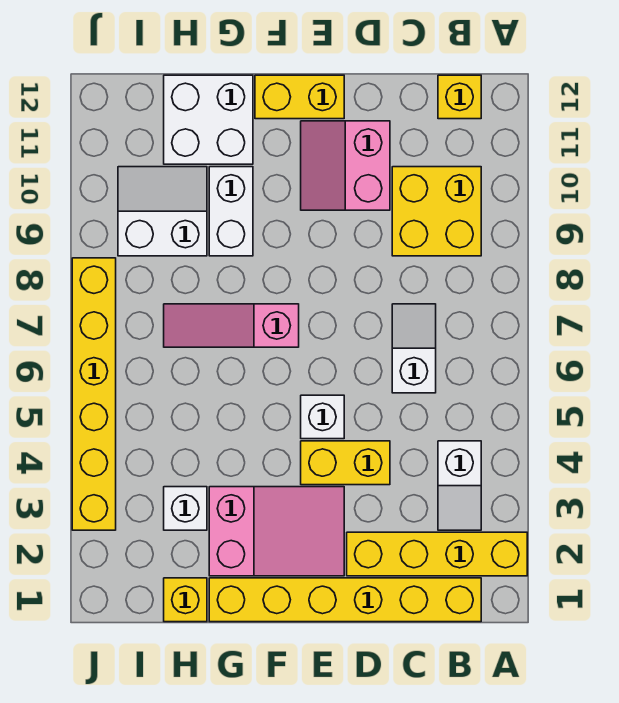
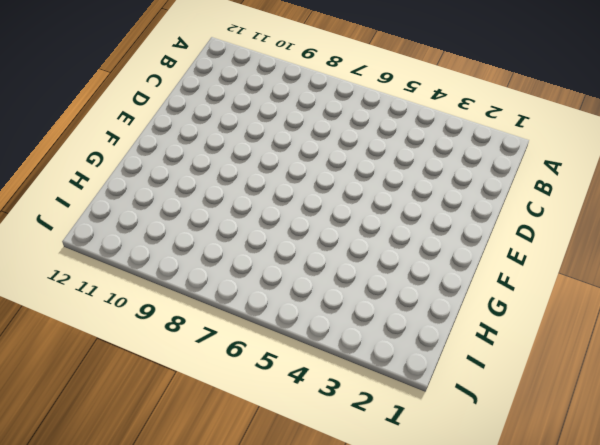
none -> yellow 1x4 brick [347,532,527,576]
none -> yellow 1x6 brick [209,578,481,622]
none -> white 1x2 slope [438,441,481,530]

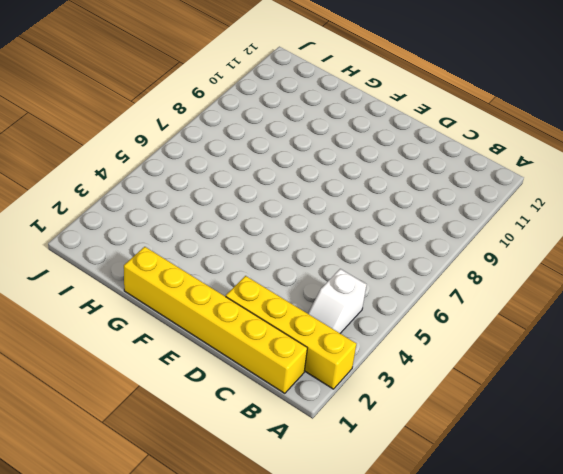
none -> yellow 2x2 brick [392,167,481,256]
none -> yellow 1x1 brick [438,75,481,119]
none -> white 1x2 slope [392,304,436,393]

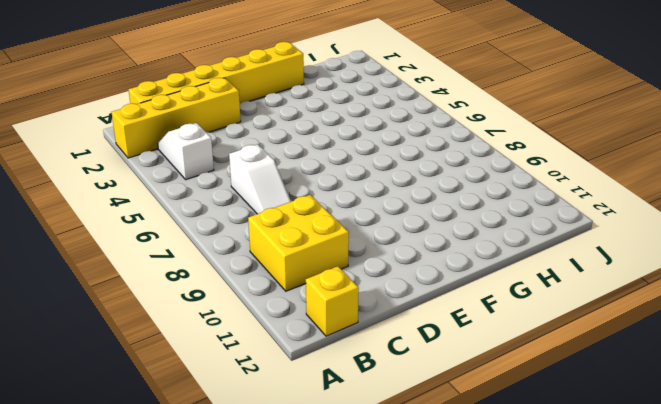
none -> yellow 1x2 brick [301,441,390,485]
none -> pink 2x2 slope [301,121,390,210]
none -> pink 2x3 slope [209,487,344,576]

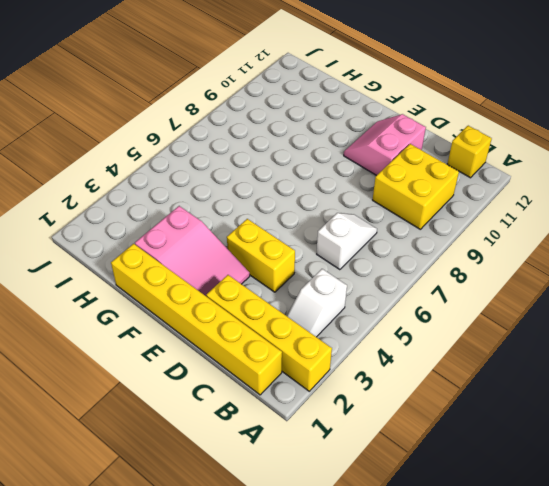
none -> white 1x1 brick [301,395,344,439]
none -> yellow 1x2 brick [255,75,344,119]
none -> pink 1x3 slope [164,304,299,347]

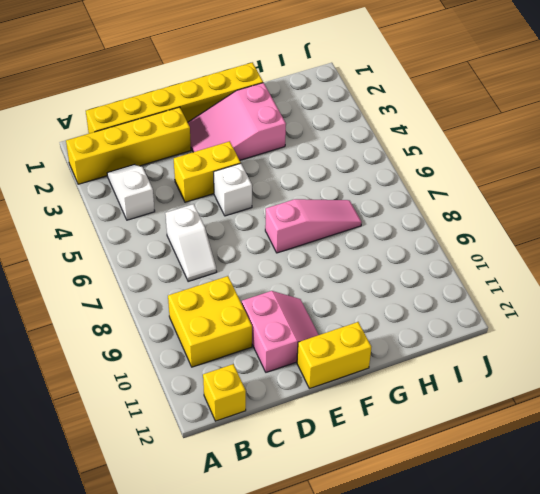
none -> white 1x2 brick [209,167,253,256]
none -> white 2x2 brick [164,75,253,164]
none -> yellow 1x1 brick [164,578,207,622]

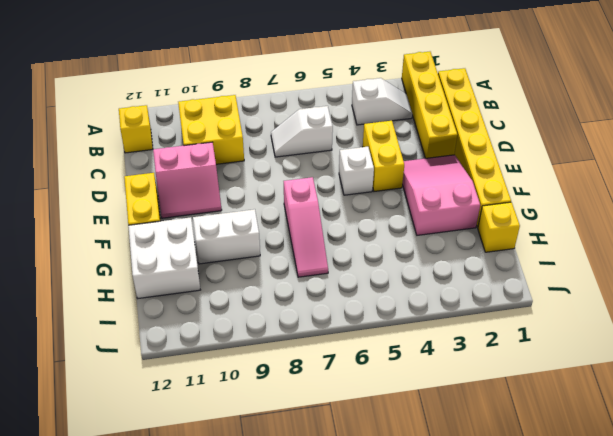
none -> white 1x1 brick [164,487,207,530]
none -> white 2x2 slope [118,167,207,256]
none -> yellow 1x6 brick [72,258,116,530]

